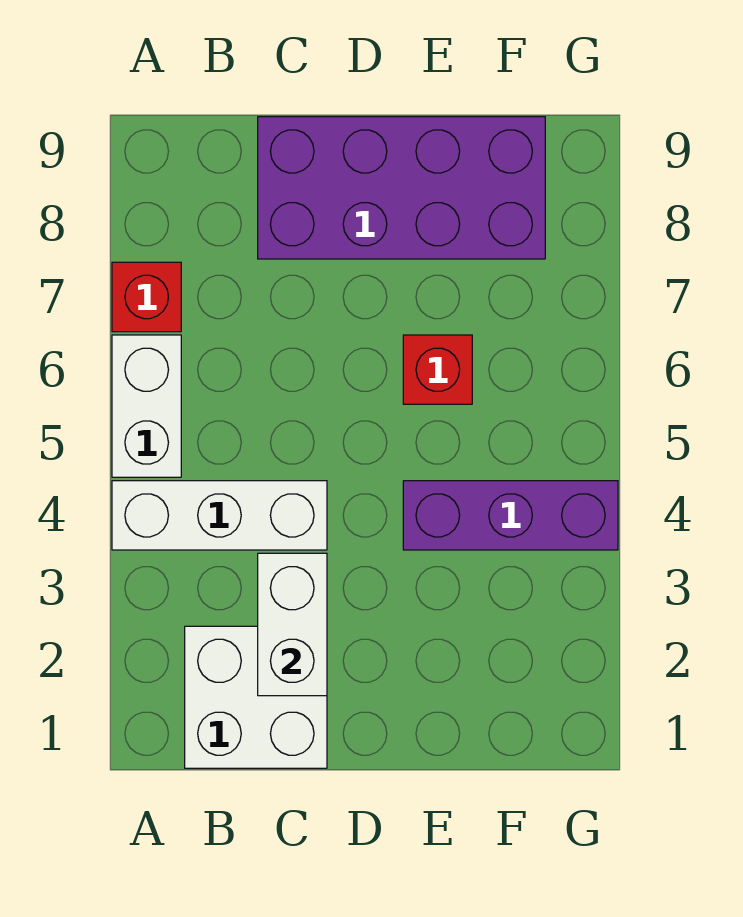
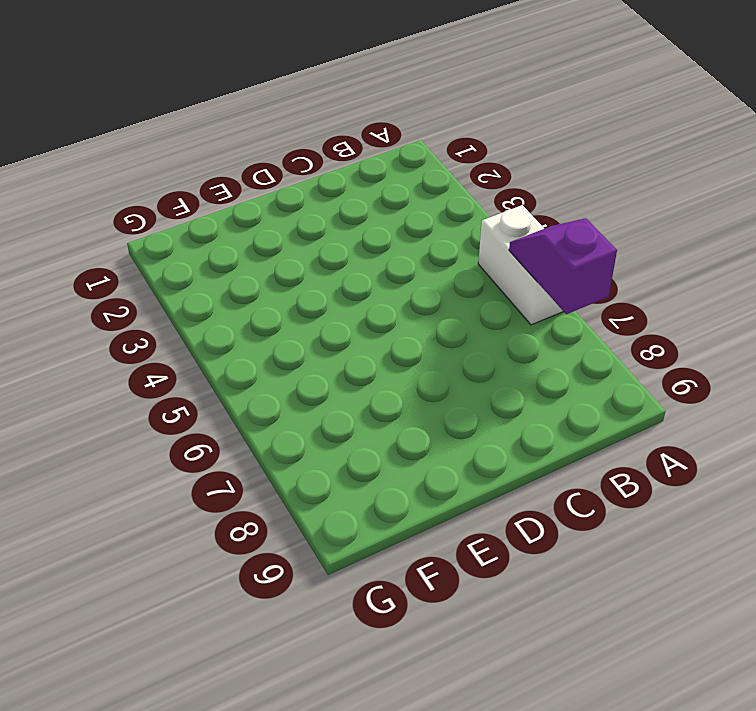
purple 1x2 slope [509,218,617,314] -> none
none -> white 1x3 brick [112,481,327,550]
none -> red 1x1 brick [112,262,181,332]

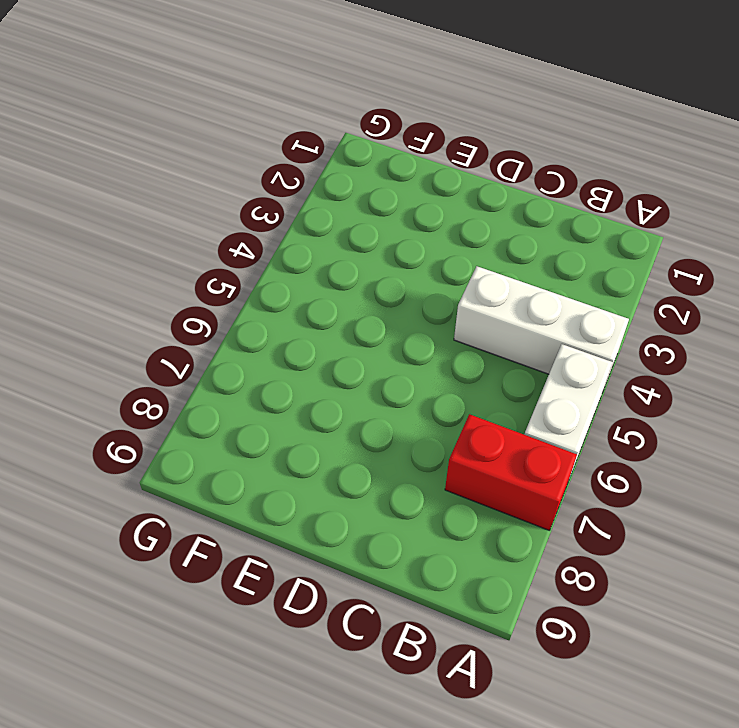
red 1x2 brick [445,414,577,530] -> red 1x1 brick [112,262,181,332]
none -> white 2x2 brick [185,626,327,768]
none -> purple 2x4 brick [258,117,545,259]

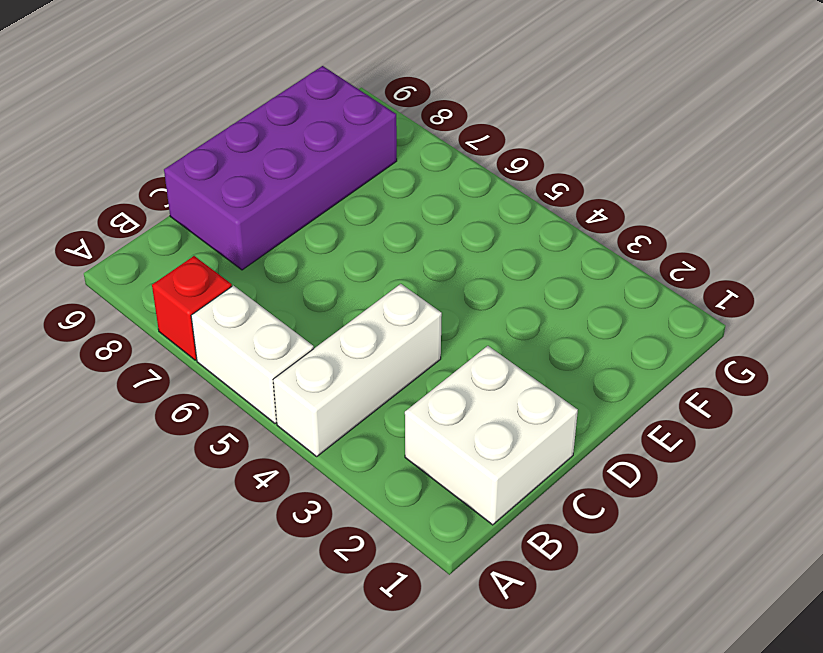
none -> purple 1x3 brick [403,481,618,550]
none -> red 1x1 brick [403,335,472,404]

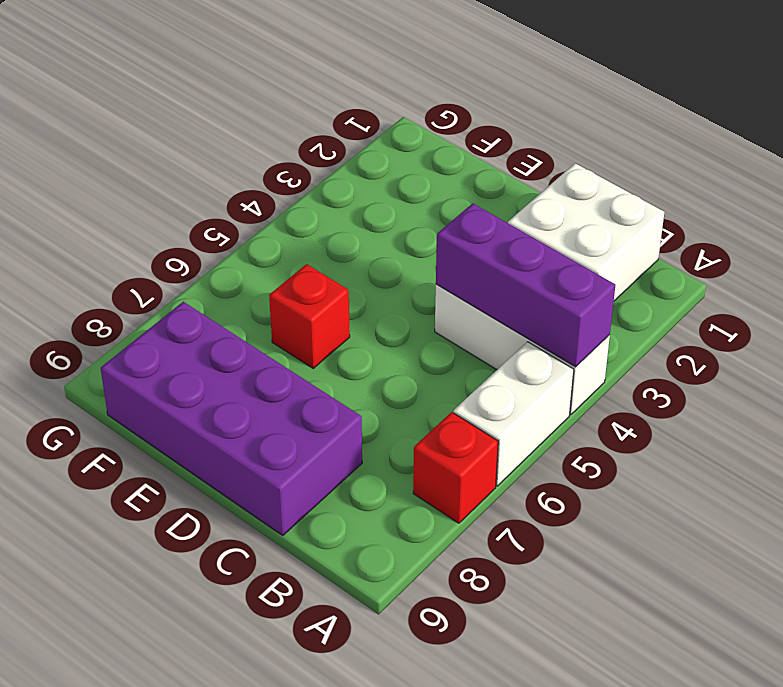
purple 1x3 brick [436,203,615,367] -> purple 1x3 brick moved to [403,481,618,550]
none -> white 1x2 brick [258,553,327,696]

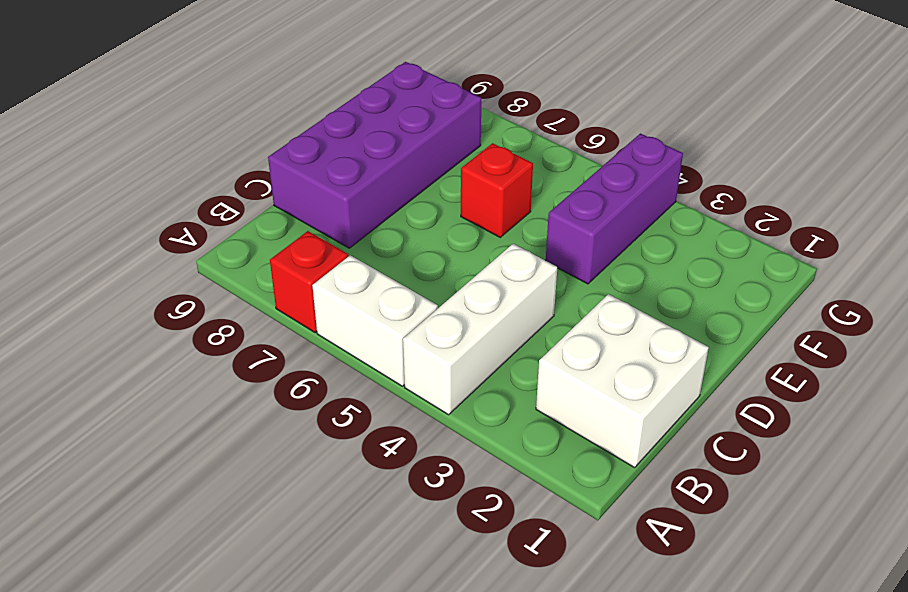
none -> white 1x2 brick [258,553,327,696]

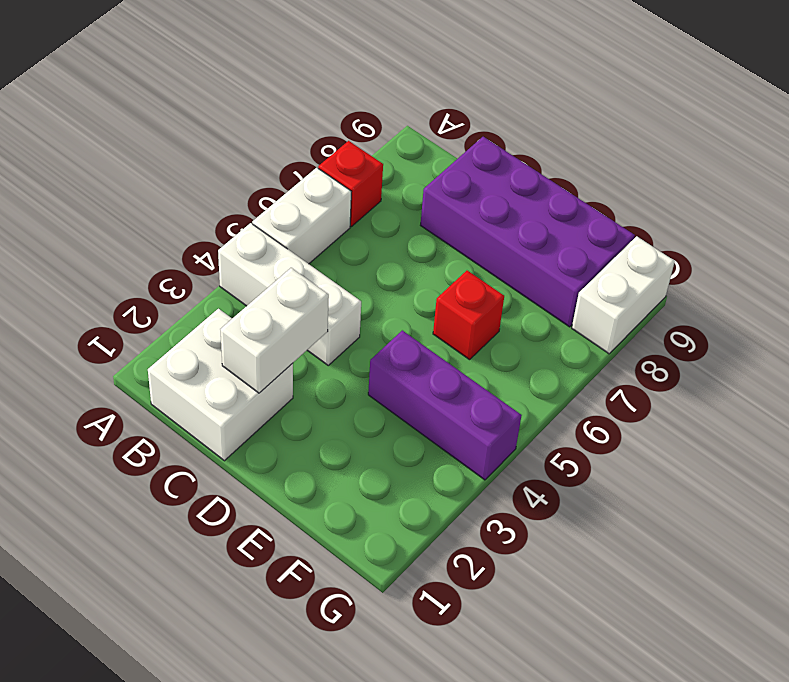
white 1x2 brick [572,236,675,354] -> none

